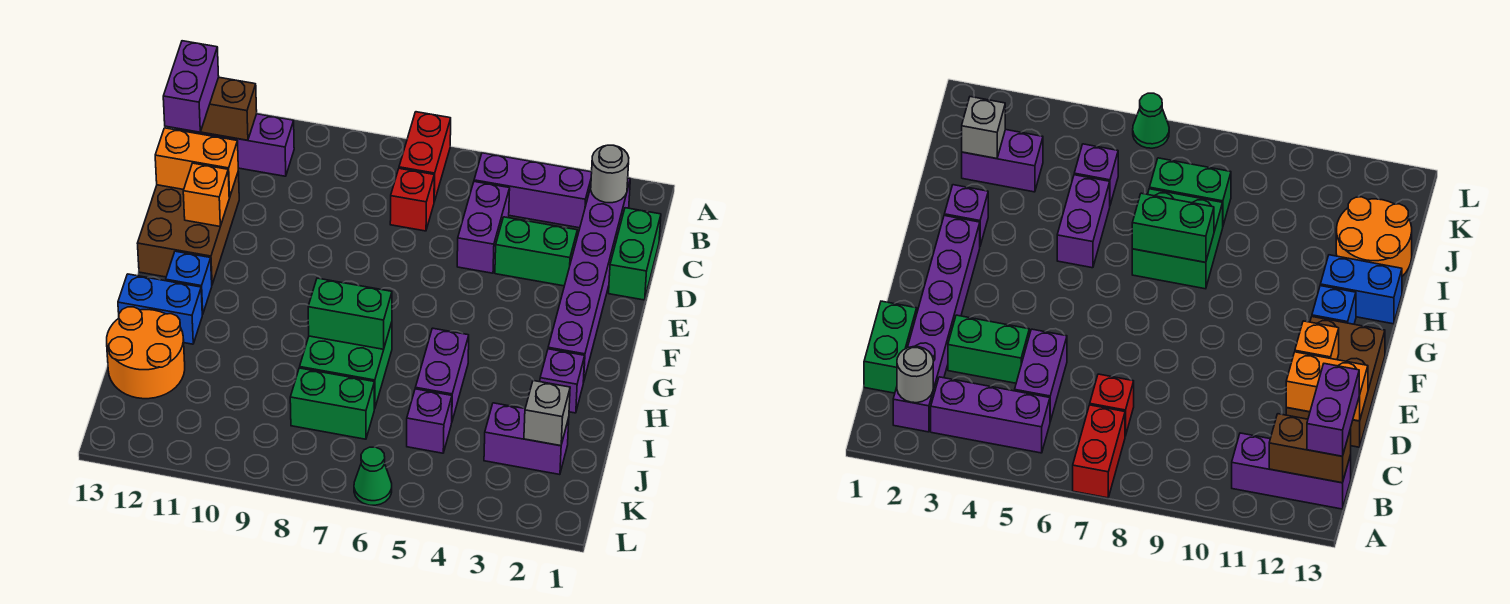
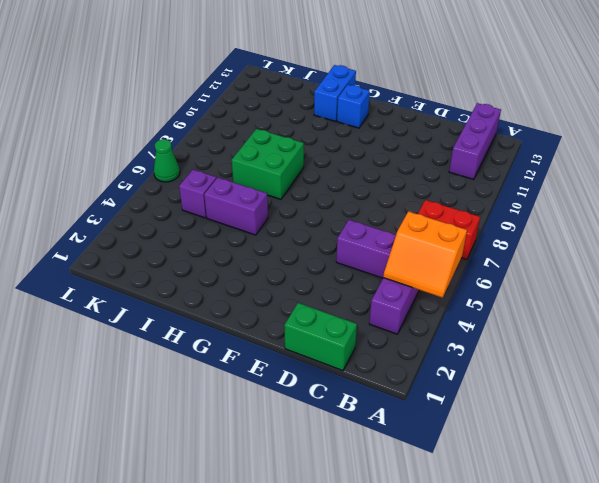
orange 2x2 slope [383,211,467,298] -> none
none -> purple 1x6 brick [548,178,630,382]
none -> red 1x1 brick [390,168,434,231]
none -> green 1x2 brick [495,217,577,286]

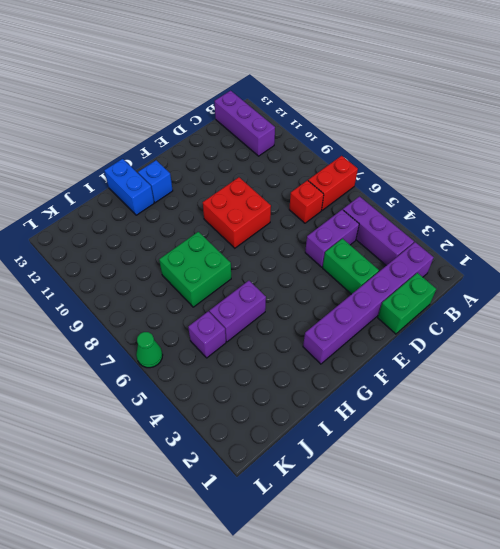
red 2x2 brick [203,177,271,248] -> none
none -> brown 2x3 brick [137,172,239,284]
none -> purple 1x1 brick [540,349,585,413]
none -> orange 2x2 round brick [107,307,185,399]

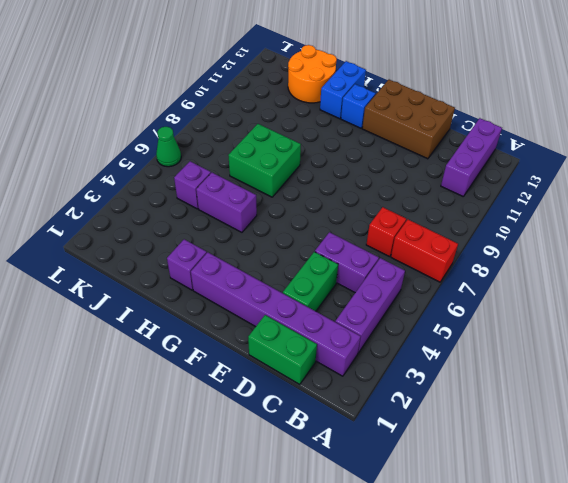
none -> purple 1x2 brick [484,403,569,475]
none -> green 1x2 brick [290,368,374,439]
none -> grey 1x1 round brick [591,145,629,203]

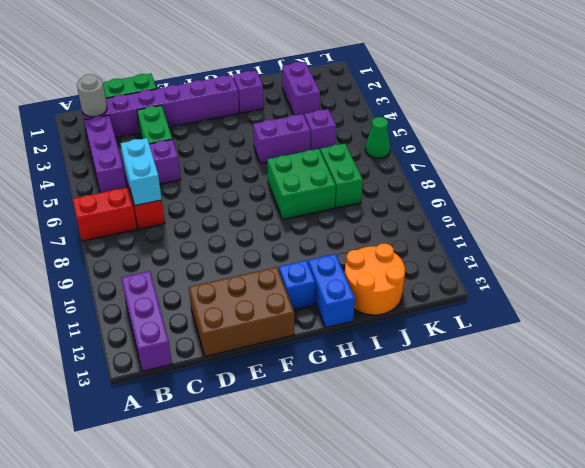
cyan 1x2 brick [120,138,162,205] -> none
none -> brown 1x2 brick [201,77,257,140]
none -> orange 1x2 brick [155,128,238,197]
none -> orange 1x1 brick [183,163,230,226]

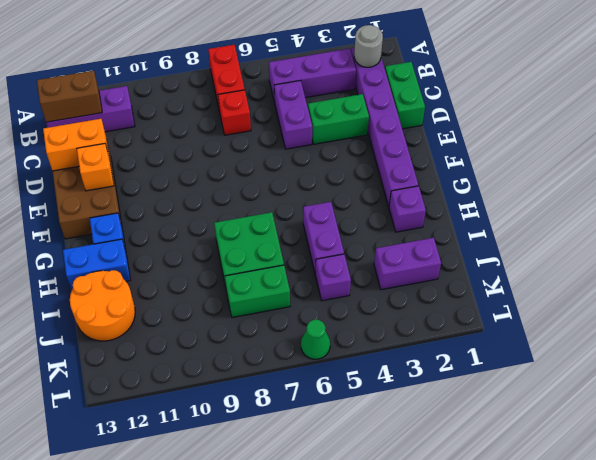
none -> green 1x2 brick [308,278,392,349]
none -> grey 1x1 brick [524,381,570,446]
none -> purple 1x2 brick [163,41,219,132]

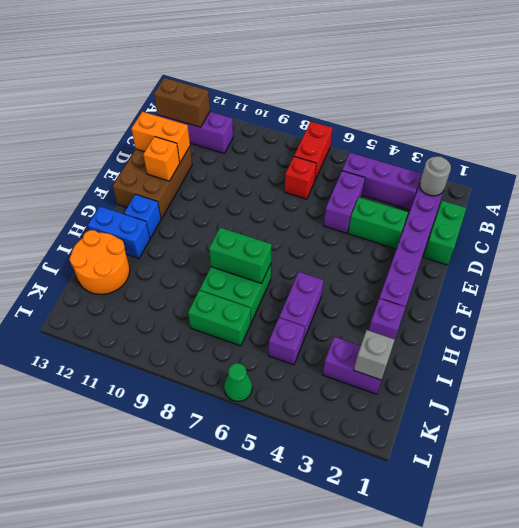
none -> purple 1x2 brick [163,41,219,132]

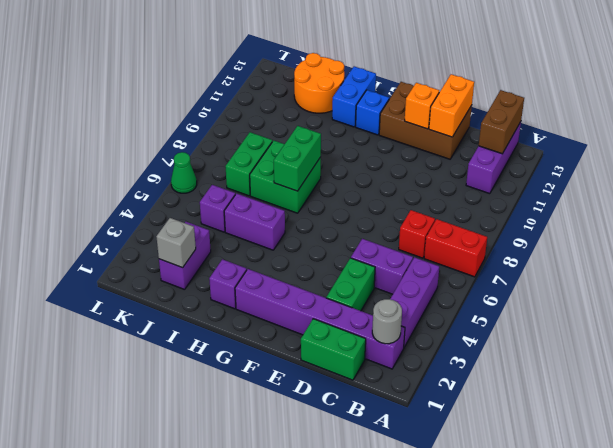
none -> purple 1x2 brick [163,41,219,132]

